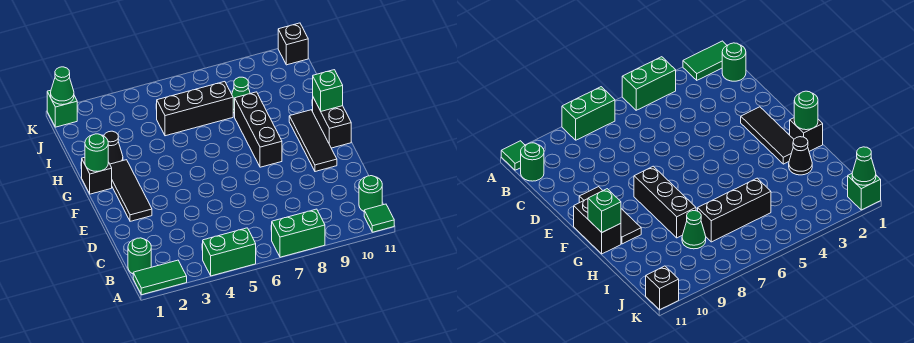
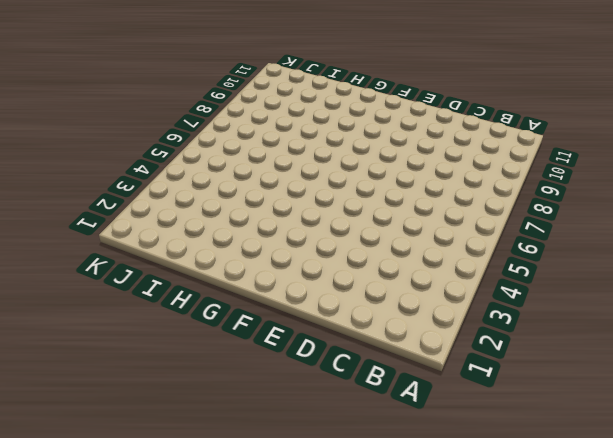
none -> green 1x2 tile [133,260,187,295]
none -> green 1x2 brick [203,228,256,276]
none -> green 1x2 brick [272,209,325,257]

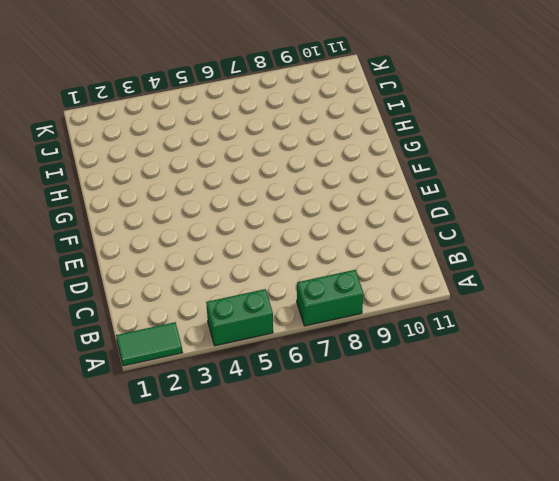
none -> green 1x1 tile [364,204,394,232]
none -> green 1x1 round brick [128,238,151,274]
none -> green 1x1 round brick [359,176,382,211]

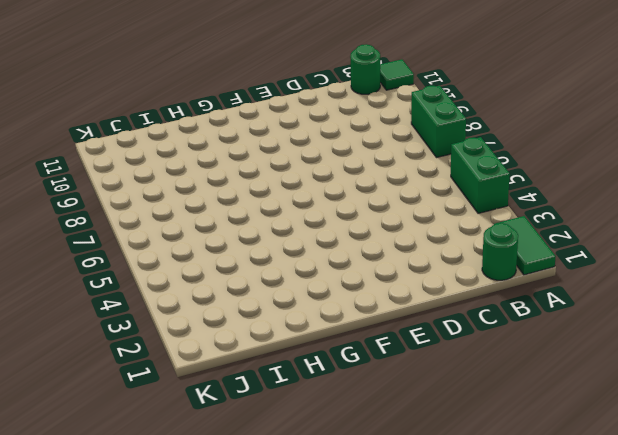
none -> black 1x3 tile [110,160,152,221]
none -> black 1x3 tile [289,110,337,172]
none -> black 1x3 brick [235,92,282,167]

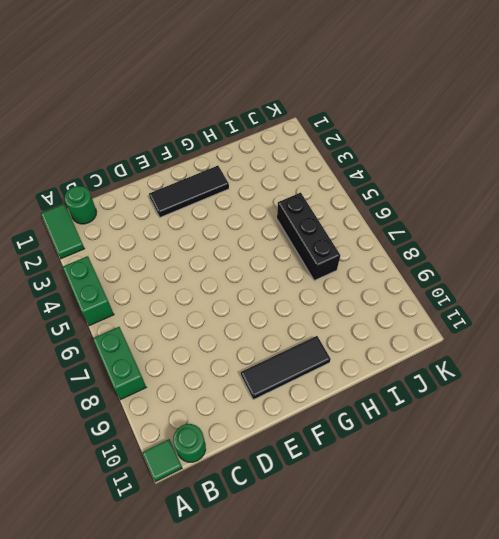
none -> black 1x3 brick [235,92,282,167]
none -> black 1x2 brick [313,98,351,148]
none -> black 1x1 brick [82,157,112,194]

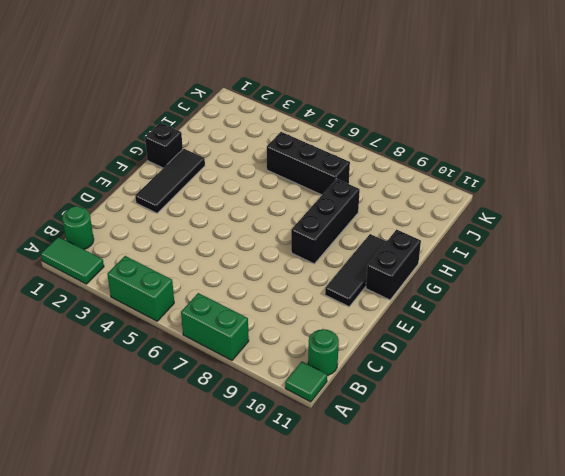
none -> black 1x1 cone [104,131,123,164]
none -> green 1x1 cone [232,77,250,113]
none -> green 1x1 brick [47,90,77,127]

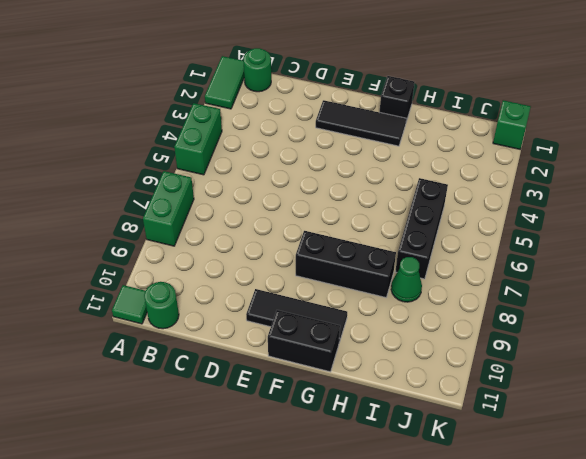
none -> black 1x1 cone [104,131,123,164]
none -> black 1x1 brick [278,23,308,65]
none -> green 1x1 round brick [85,134,108,171]

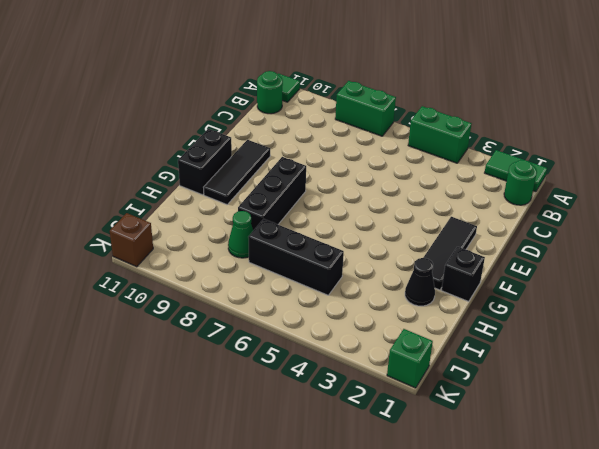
brown 1x1 brick [110,213,153,267] -> black 1x1 brick [278,23,308,65]
none -> green 1x1 round brick [85,134,108,171]
none -> green 1x1 brick [313,70,343,111]
none -> green 1x1 cone [51,67,74,105]

